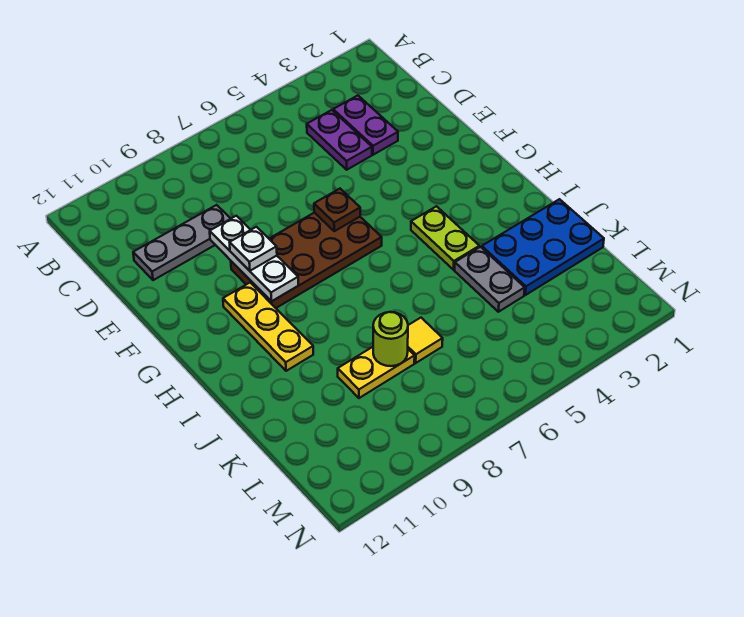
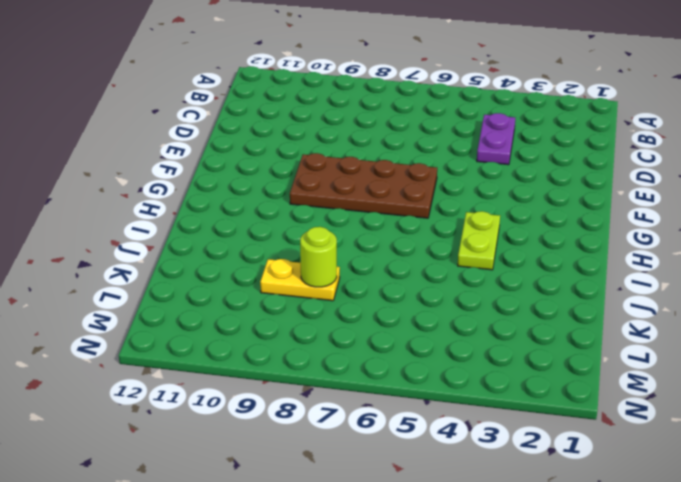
none -> purple 1x2 plate [333,96,398,155]
none -> grey 1x3 plate [133,205,231,280]
none -> yellow 1x3 plate [223,283,313,371]

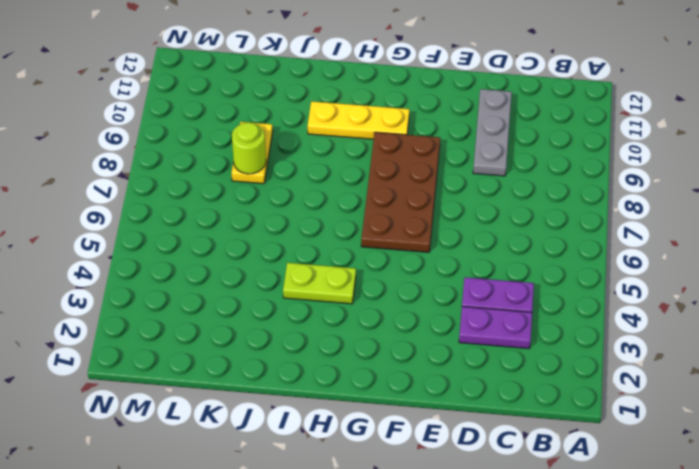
none -> blue 2x3 plate [482,199,604,295]
none -> grey 1x2 plate [455,247,525,312]
none -> yellow 1x1 tile [408,318,443,363]

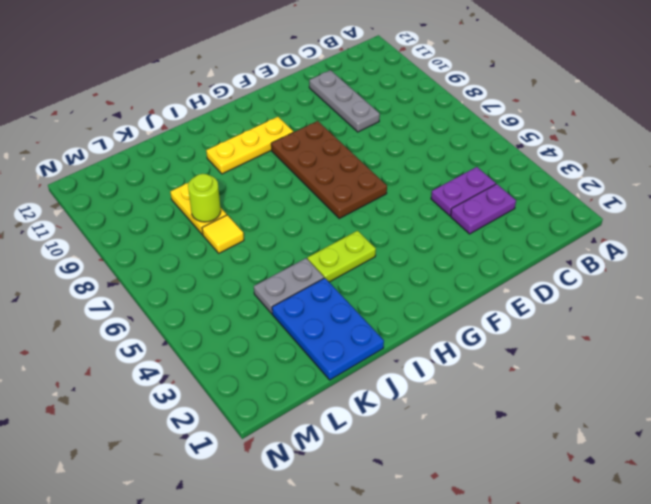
none -> white 1x3 plate [210,216,298,301]
none -> brown 1x1 plate [314,189,360,231]
none -> white 1x1 plate [230,227,277,271]

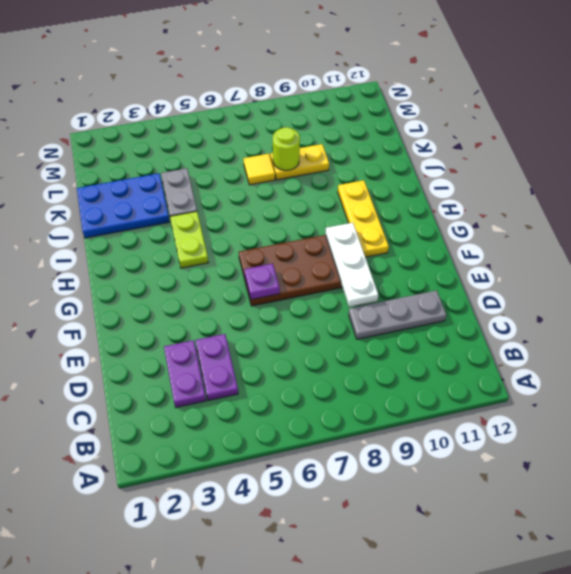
purple 1x1 plate [244,263,280,299] -> brown 1x1 plate [314,189,360,231]
none -> white 1x1 plate [230,227,277,271]

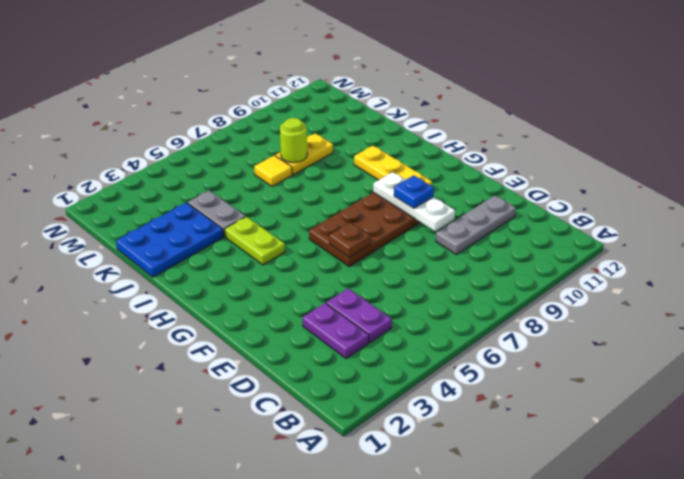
blue 1x1 plate [394,175,434,208] -> white 1x1 plate [230,227,277,271]

